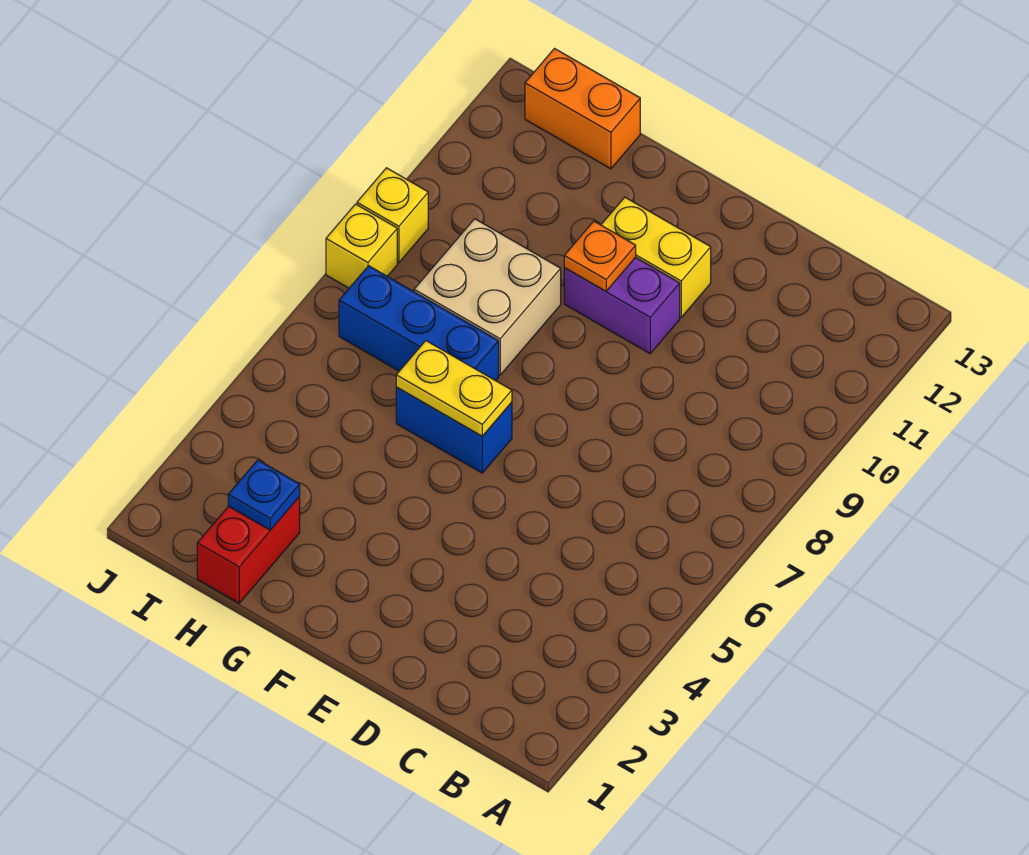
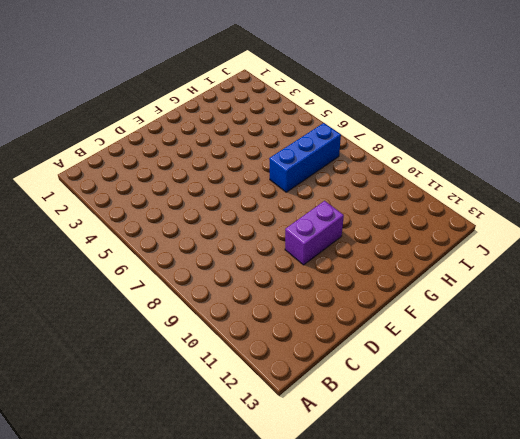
none -> yellow 1x2 brick [601,197,711,317]
none -> blue 1x2 brick [396,387,512,473]
none -> tan 2x2 brick [414,219,561,375]

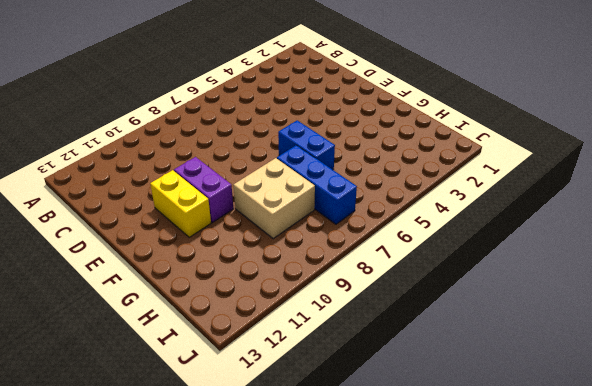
none -> red 1x2 brick [197,497,300,603]
none -> orange 1x2 brick [525,49,640,169]
none -> yellow 1x1 brick [326,204,397,288]

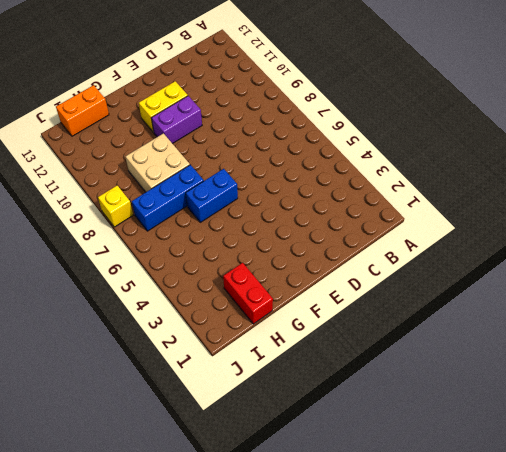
none -> yellow 1x1 brick [357,168,428,263]
none -> yellow 1x2 plate [396,341,512,436]
none -> orange 1x1 plate [564,221,636,291]

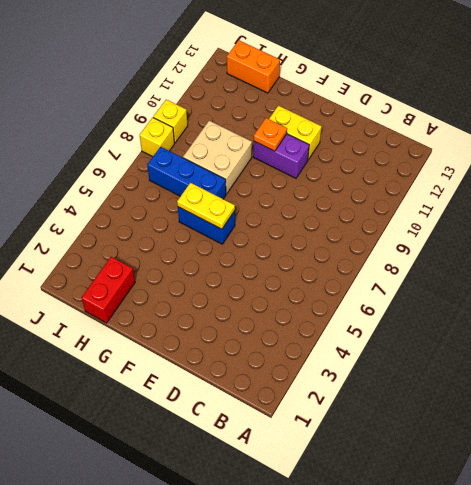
none -> blue 1x1 plate [228,460,300,530]

